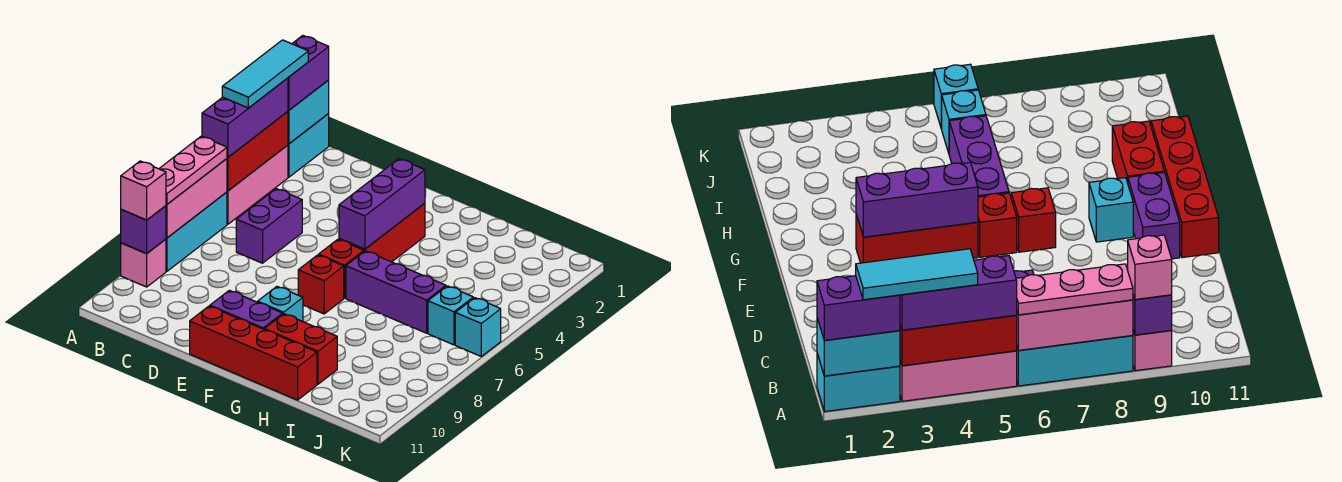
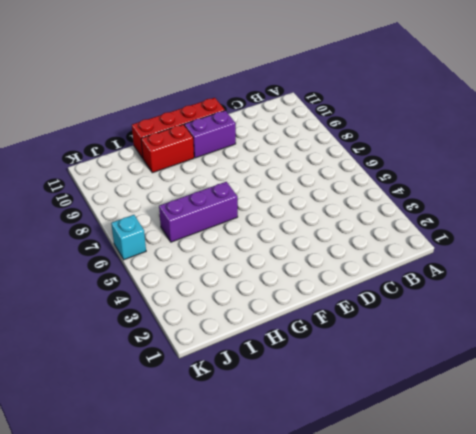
none -> cyan 1x2 brick [288,114,329,177]
none -> pink 1x3 brick [227,145,288,224]
none -> cyan 1x3 brick [166,192,227,271]

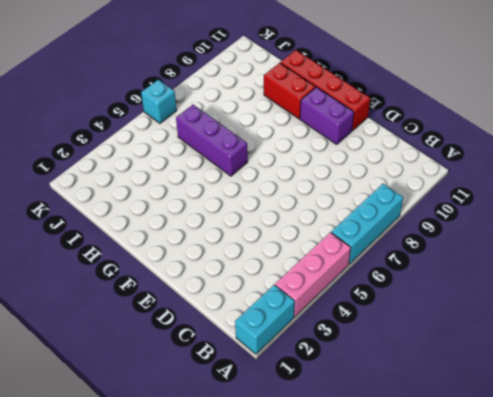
none -> pink 1x1 brick [121,239,166,287]
none -> purple 1x2 brick [236,189,302,263]
none -> red 1x3 brick [339,203,425,262]

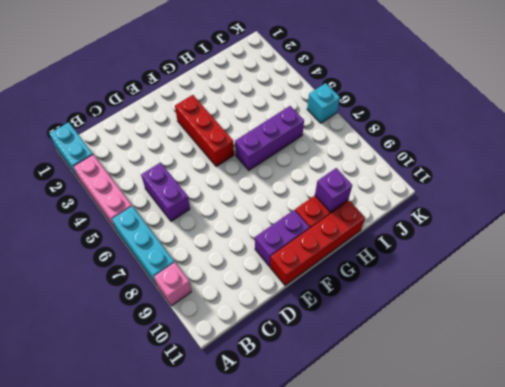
purple 1x1 brick [315,168,352,212] -> purple 1x1 brick moved to [121,206,166,254]
none -> red 1x1 brick [319,239,364,298]
none -> red 1x1 brick [298,255,344,314]
none -> cyan 1x1 brick [258,287,303,322]

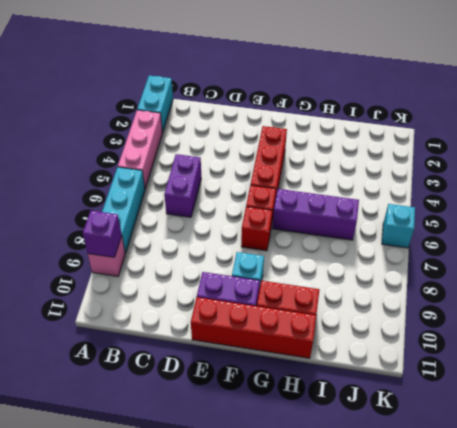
none -> cyan 1x1 brick [428,286,473,345]
none -> cyan 1x2 brick [288,80,329,144]
none -> red 1x3 brick [227,112,288,191]

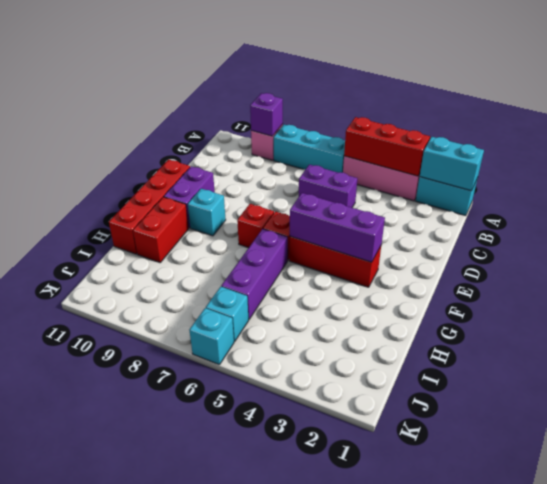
none -> pink 1x3 brick [166,159,227,238]
none -> purple 1x2 brick [288,36,329,110]
none -> purple 1x3 brick [202,78,288,157]

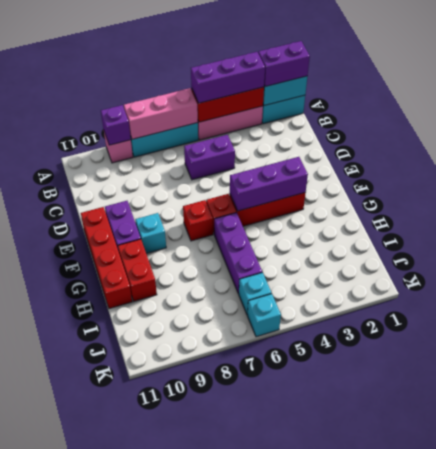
none -> pink 1x3 plate [159,136,227,204]
none -> pink 1x1 brick [121,161,166,220]
none -> cyan 1x3 tile [222,40,308,108]

